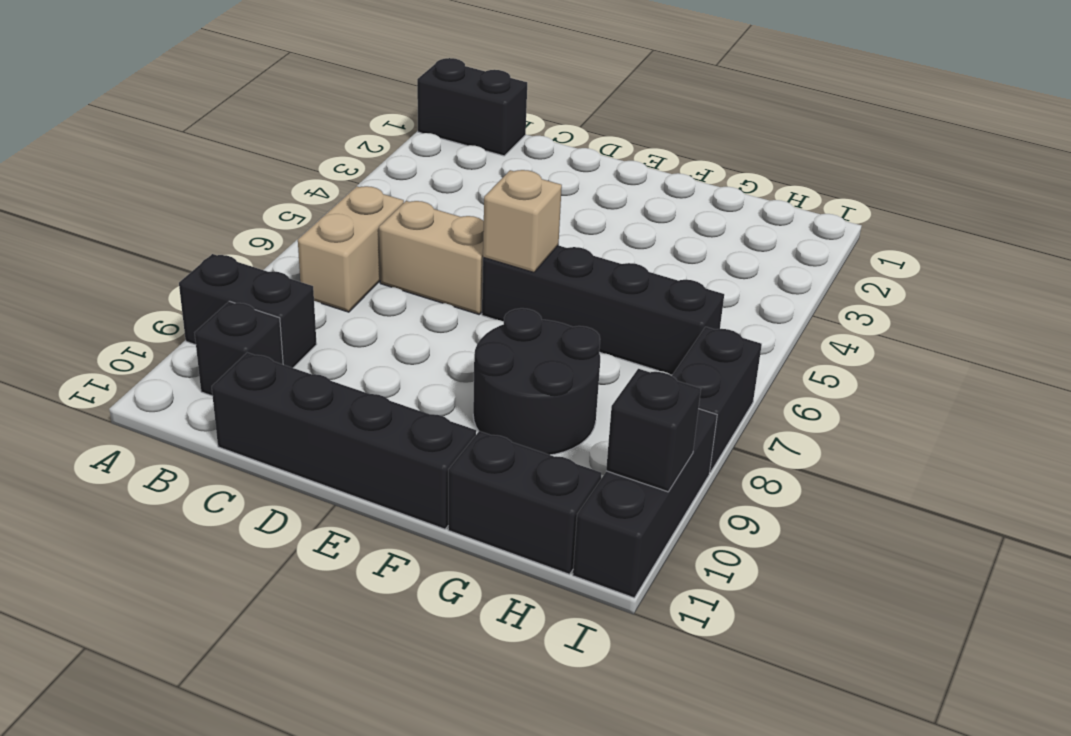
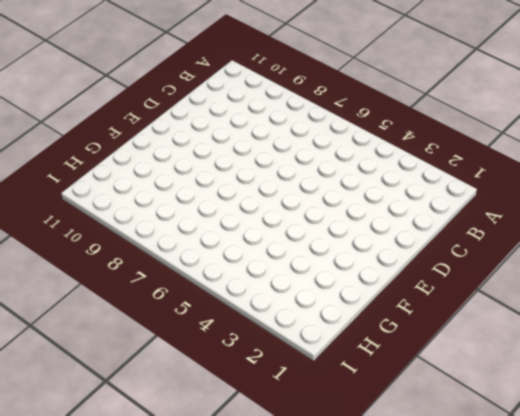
none -> black 1x2 brick [417,58,527,156]
none -> black 1x2 brick [179,254,317,368]
none -> tan 1x2 brick [298,186,404,312]

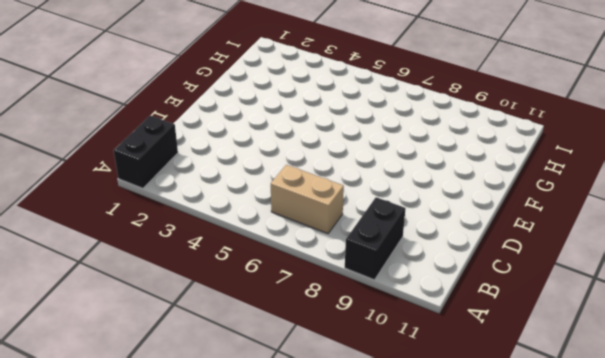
none -> black 1x1 brick [195,301,283,396]
none -> tan 1x2 brick [379,201,484,314]
none -> black 1x4 brick [212,353,476,529]

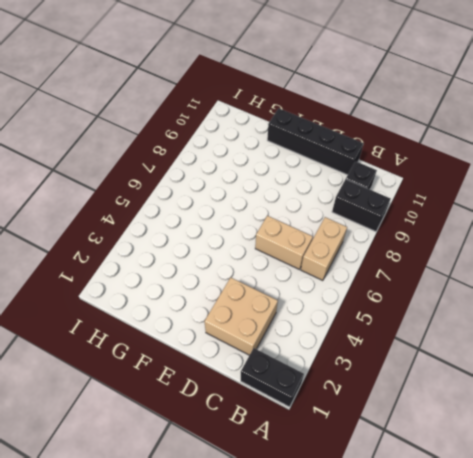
tan 2x2 brick [204,278,278,355] -> none
none -> black 1x4 brick [482,245,724,375]
none -> black 2x2 round brick [473,308,600,455]
none -> black 1x2 brick [448,431,602,574]

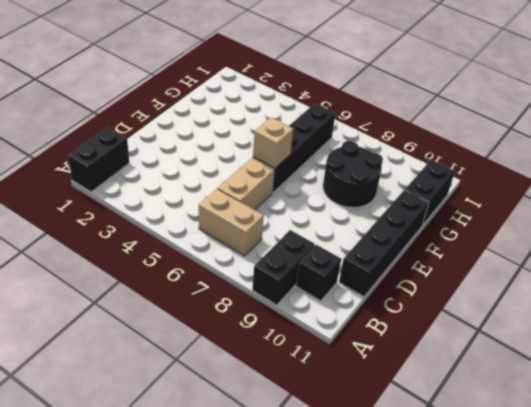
none -> black 1x2 brick [672,327,762,472]
none -> black 1x3 brick [573,409,717,598]
none -> black 1x1 brick [606,369,701,492]

